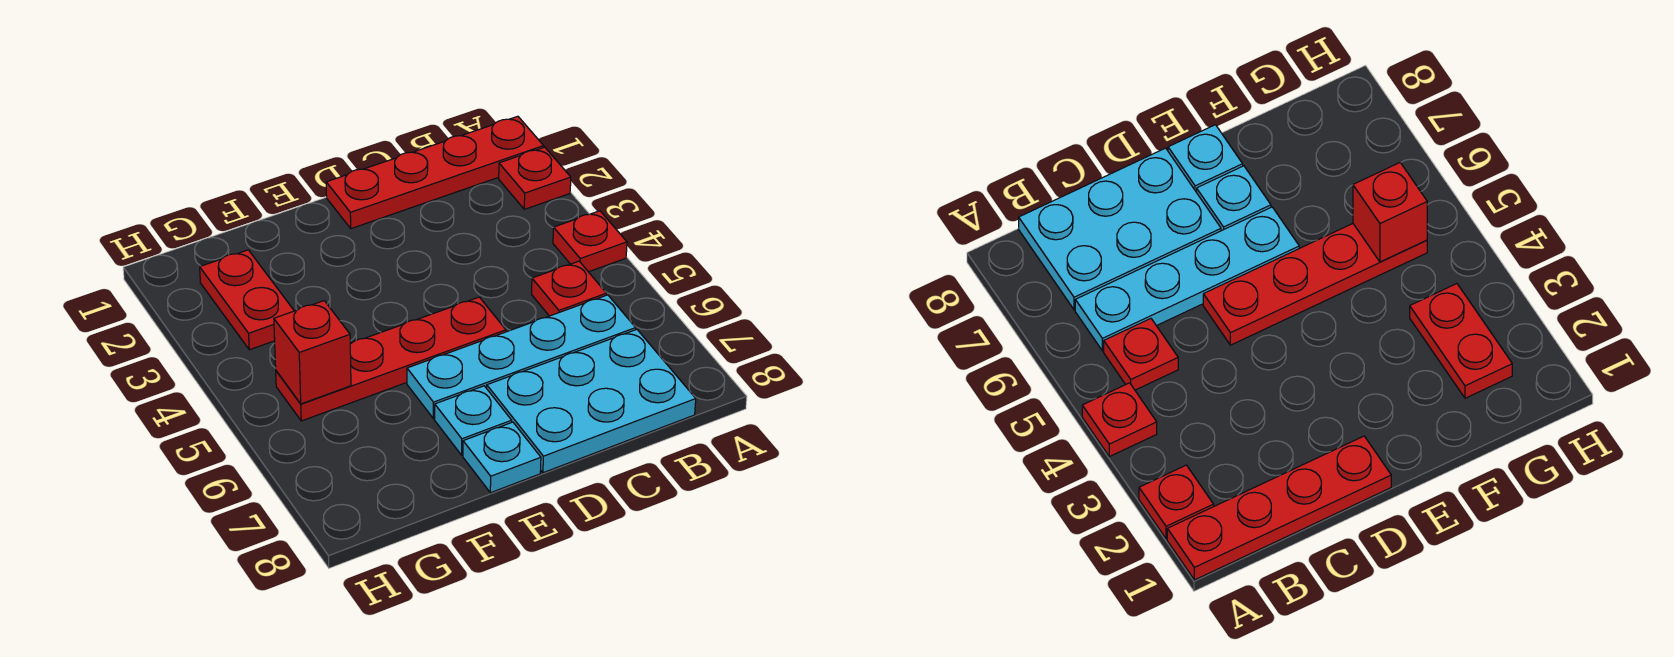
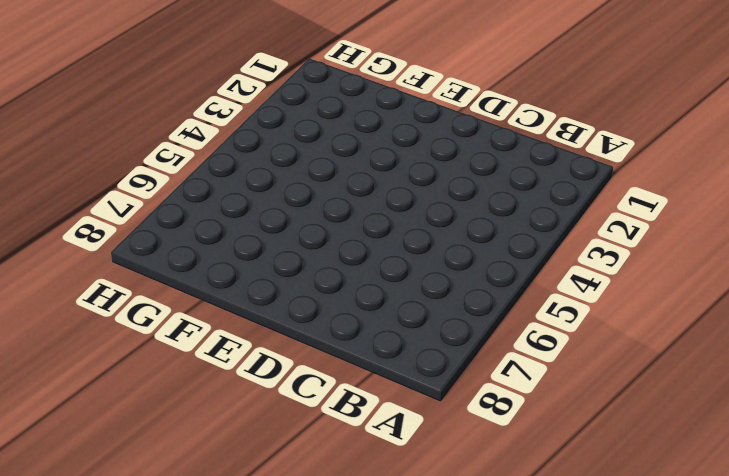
none -> red 1x4 plate [326,116,544,229]
none -> red 1x1 plate [499,147,571,209]

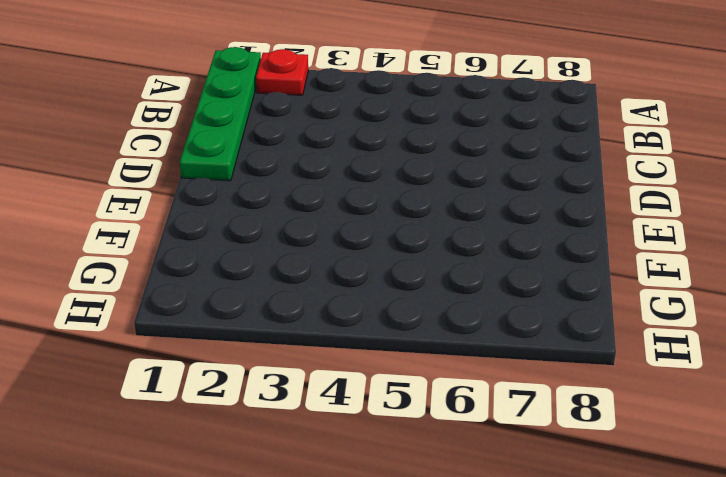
green 1x4 plate [180,47,261,181] -> red 1x4 plate [326,116,544,229]
none -> red 1x1 plate [553,211,627,272]
none -> red 1x1 plate [532,261,606,316]

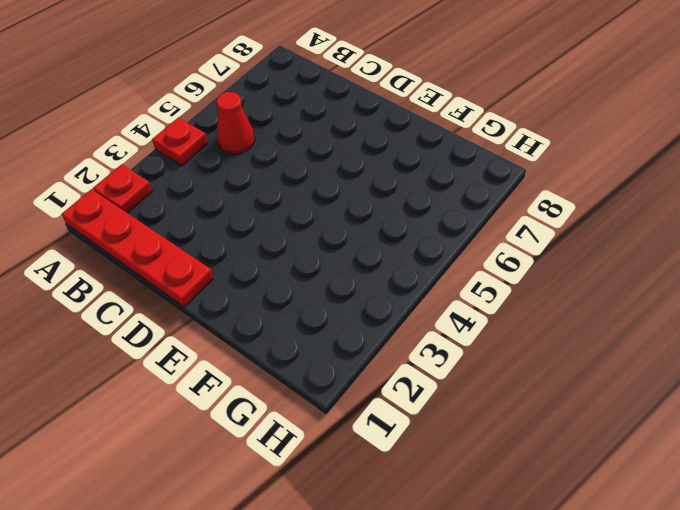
red 1x1 cone [216,92,255,154] -> red 1x1 plate [532,261,606,316]
none -> cyan 1x4 plate [407,295,636,419]
none -> cyan 2x3 plate [487,329,696,473]

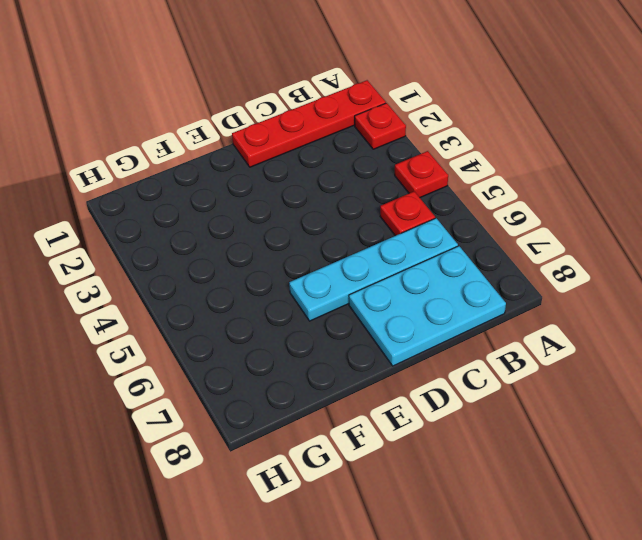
none -> red 1x4 plate [276,297,506,421]
none -> cyan 1x1 plate [435,386,512,455]

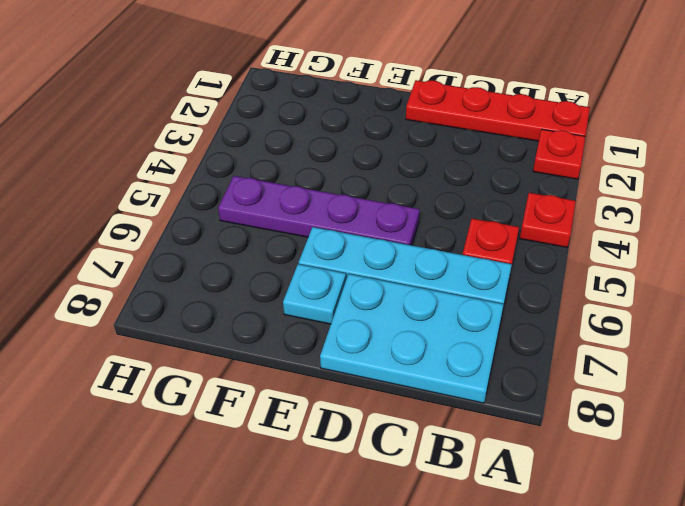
purple 1x4 plate [218,176,420,245] -> red 1x4 plate [276,297,506,421]
none -> cyan 1x1 plate [463,422,541,493]
none -> red 1x2 plate [200,250,294,350]

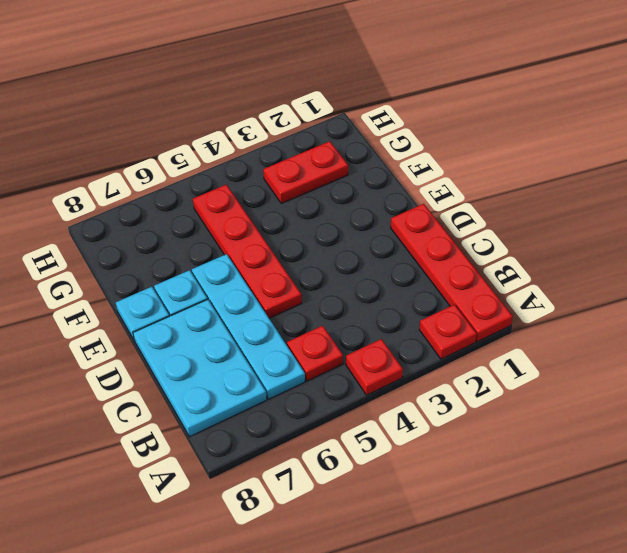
none -> red 1x1 brick [274,301,351,404]

